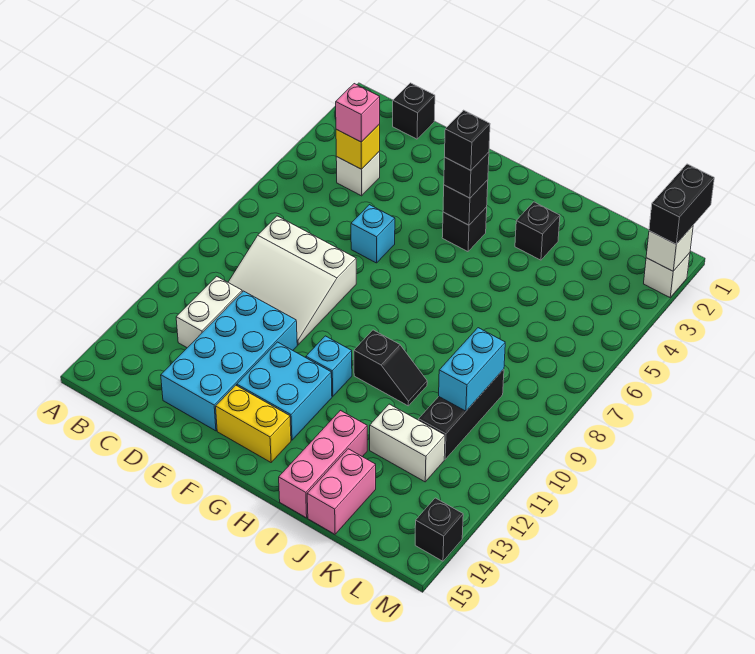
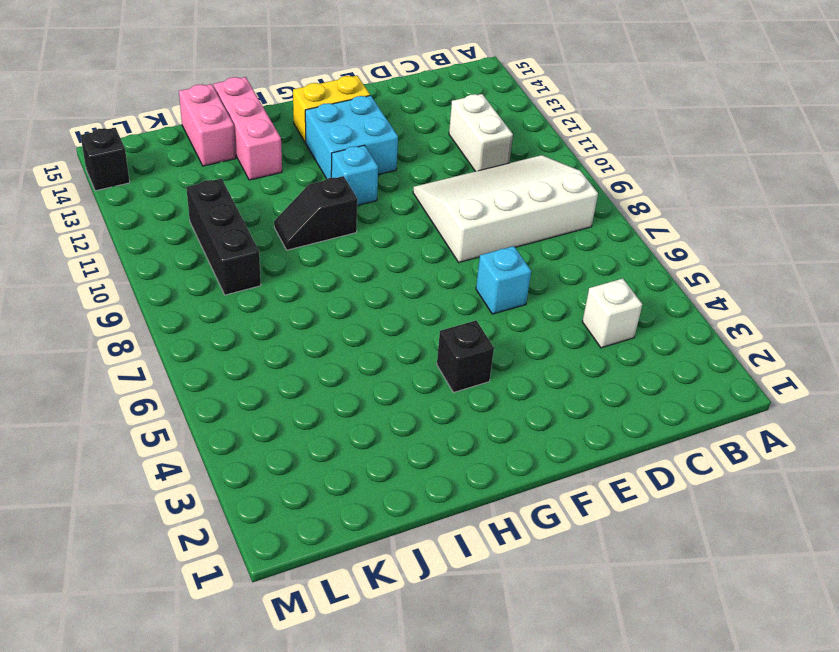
white 3x4 slope [413,155,598,262] -> white 3x3 slope [228,216,356,345]
none -> black 1x1 brick [393,83,435,139]
none -> cyan 2x4 brick [161,291,297,431]
none -> black 1x1 brick [515,202,560,260]

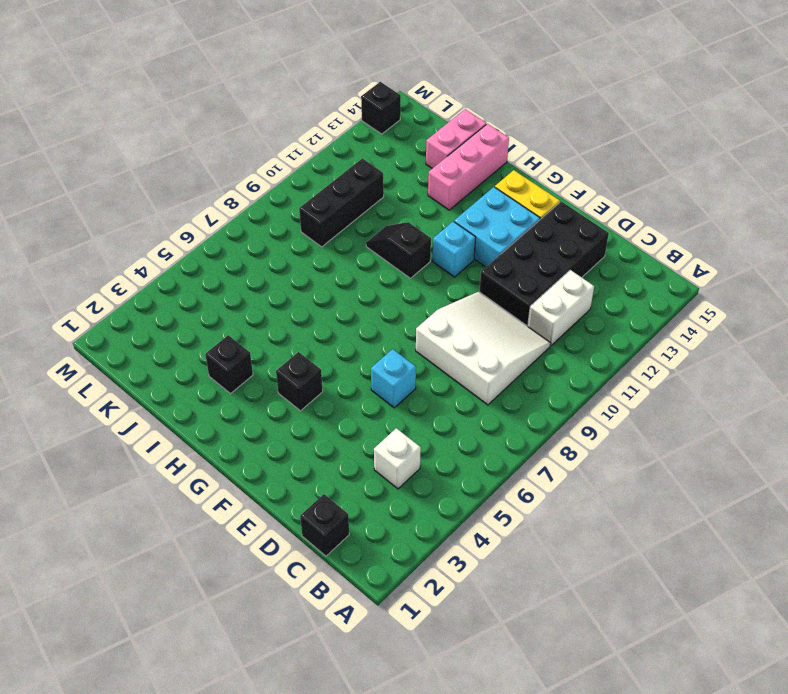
black 2x4 brick [479,202,609,326] -> cyan 2x4 brick [161,291,297,431]
none -> white 1x2 brick [370,404,445,482]
none -> white 1x1 brick [644,253,690,297]
none -> yellow 1x1 brick [336,124,380,169]

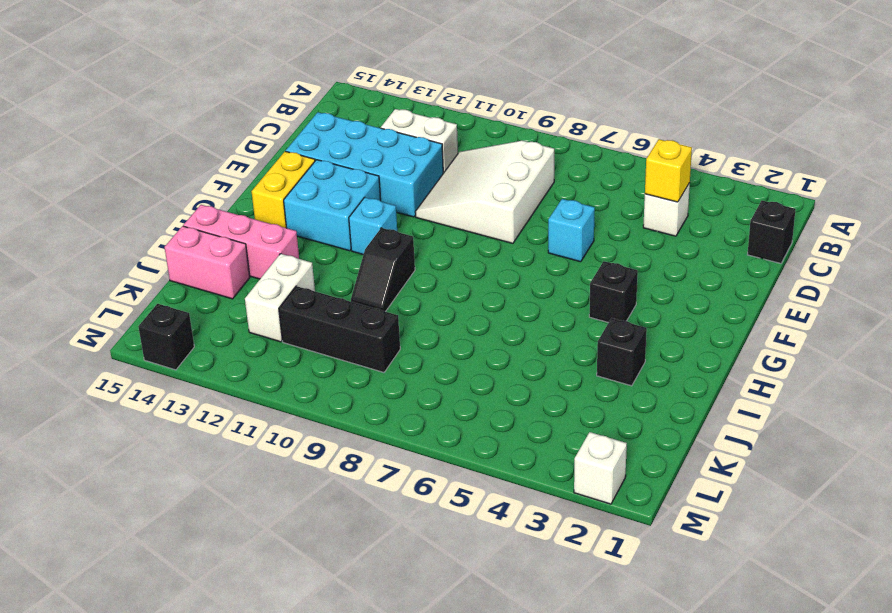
none -> black 1x1 brick [443,180,488,225]
none -> cyan 1x2 brick [439,328,505,411]
none -> white 1x1 brick [646,226,693,271]

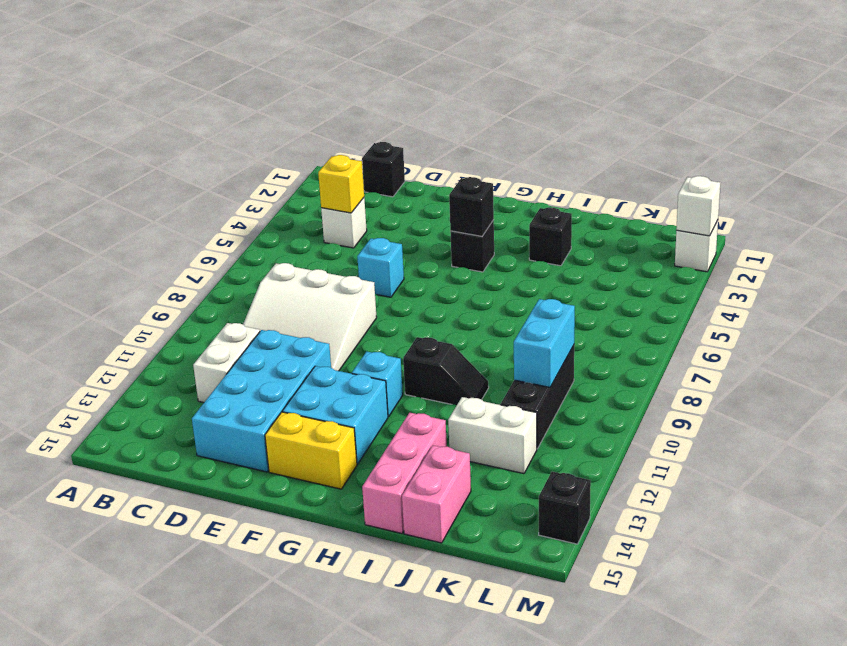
none -> pink 1x1 brick [336,84,380,142]
none -> black 1x1 brick [444,152,489,198]
none -> black 1x2 brick [649,164,714,244]

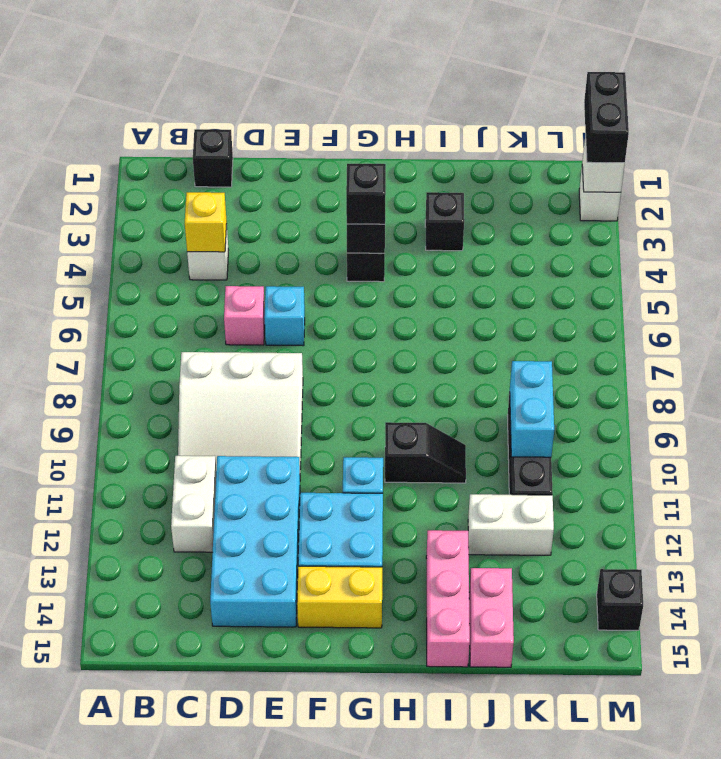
pink 1x1 brick [224,286,265,345] -> pink 1x1 brick moved to [336,84,380,142]
none -> black 1x1 brick [445,110,490,170]

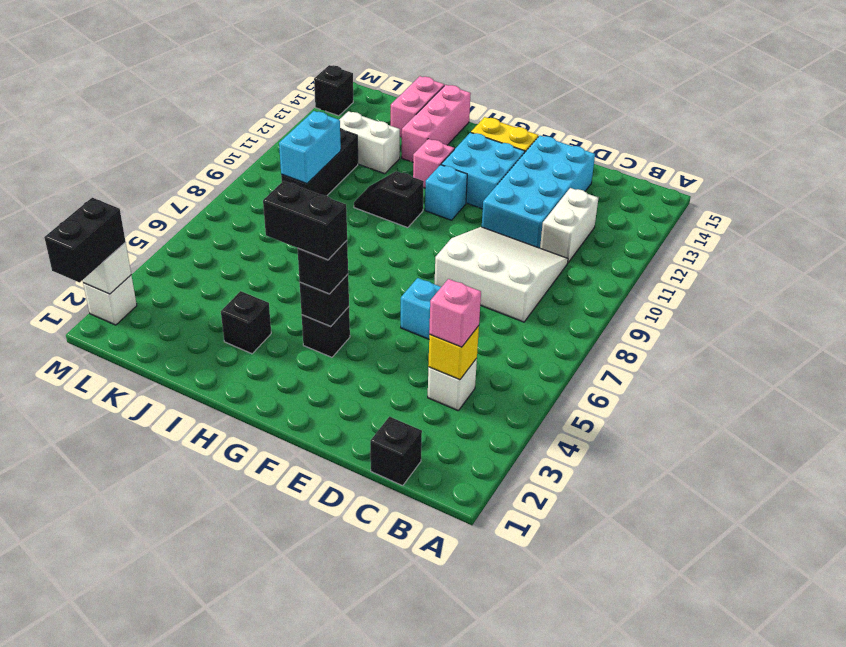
black 1x2 brick [263,181,347,260] -> black 1x1 brick [445,110,490,170]
pink 1x1 brick [413,139,454,188] -> none

